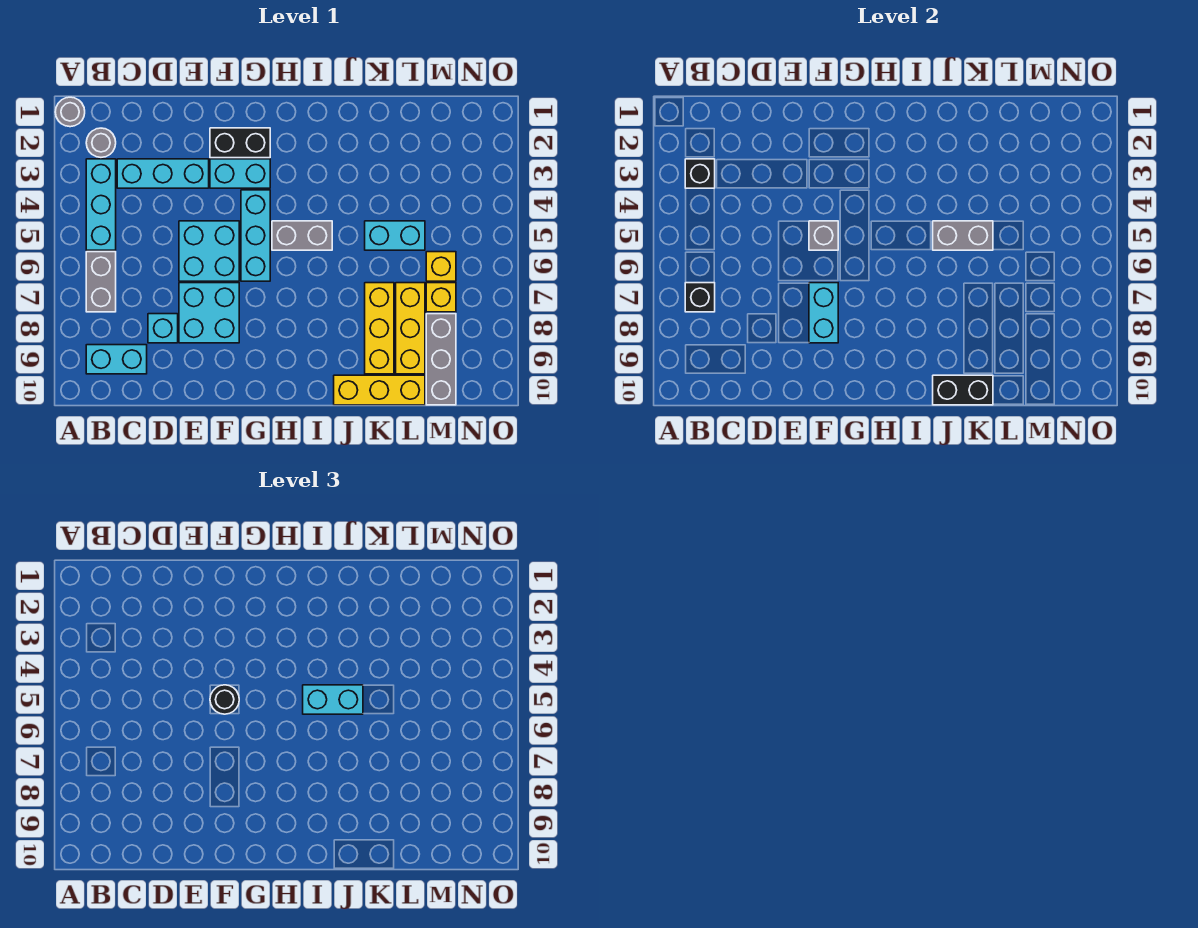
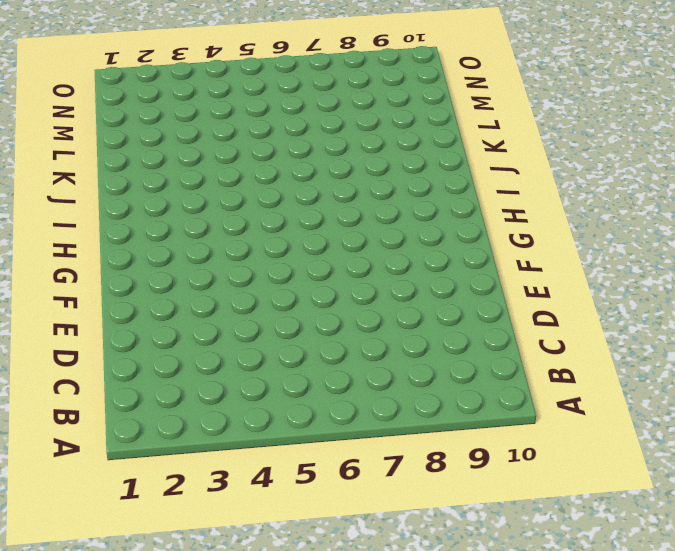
none -> grey 1x1 round brick [55,97,85,127]
none -> grey 1x1 round brick [86,128,116,157]
none -> cyan 1x3 brick [86,159,116,250]

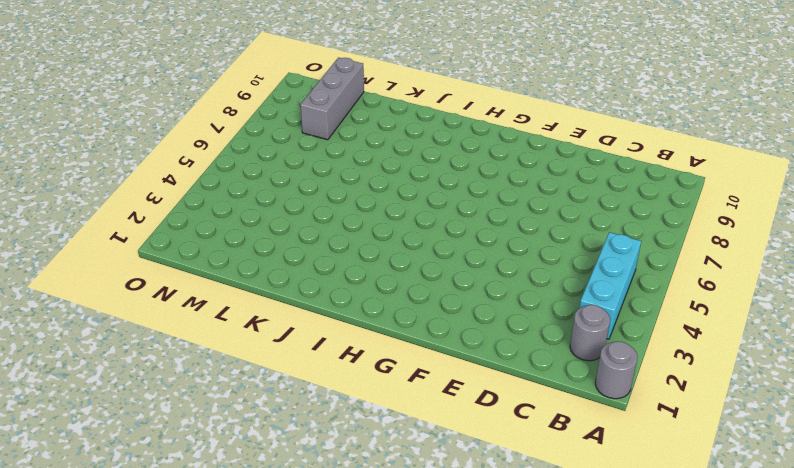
none -> grey 1x2 brick [86,252,116,312]
none -> cyan 1x2 brick [86,345,147,374]
none -> cyan 1x3 brick [117,159,209,188]

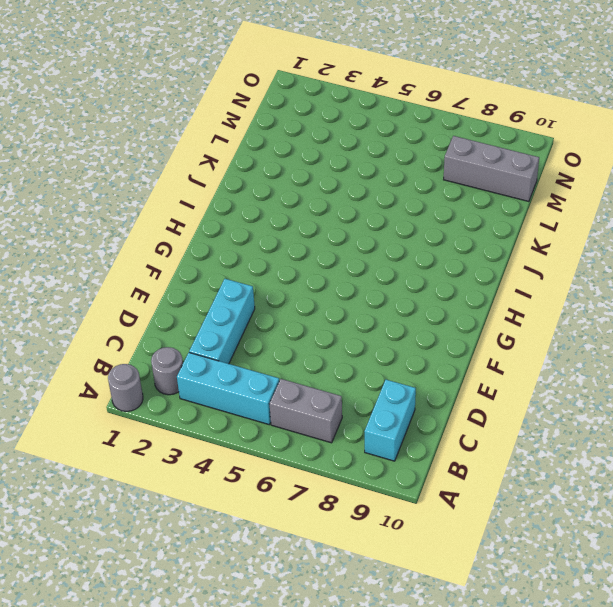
none -> cyan 1x1 brick [148,314,178,343]
none -> cyan 2x2 brick [179,221,239,281]
none -> cyan 2x2 brick [179,283,239,343]

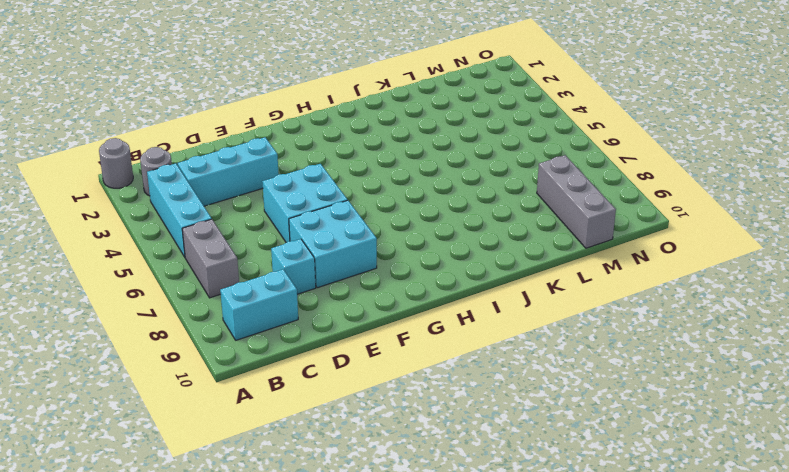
none -> black 1x2 brick [210,128,270,158]
none -> cyan 1x2 brick [210,159,270,188]
none -> cyan 1x3 brick [241,190,270,281]

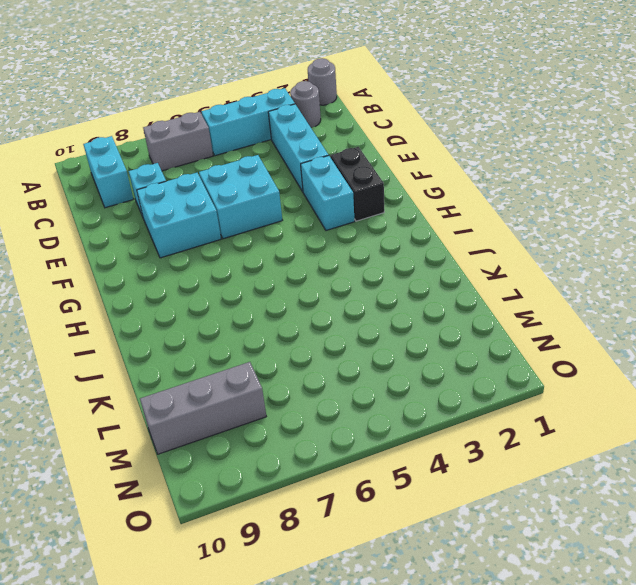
none -> cyan 1x3 brick [241,190,270,281]
none -> grey 1x2 brick [272,221,332,250]
none -> yellow 1x3 brick [334,375,425,405]

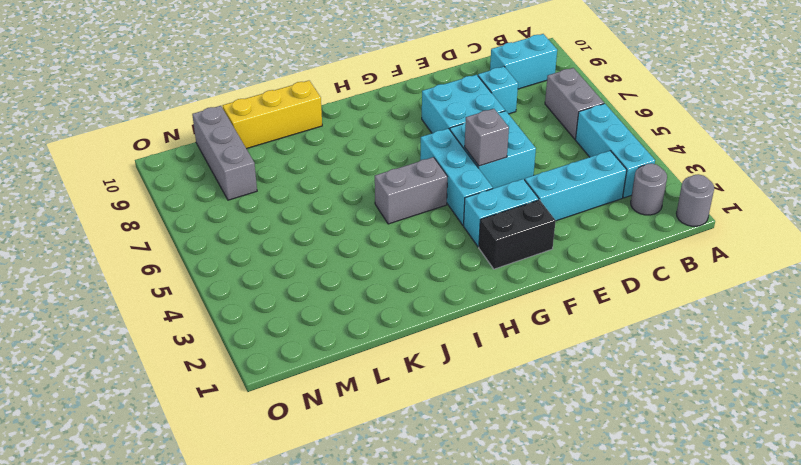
none -> cyan 1x2 brick [365,221,425,250]
none -> yellow 1x3 brick [365,283,394,374]
none -> yellow 1x3 brick [396,283,425,374]

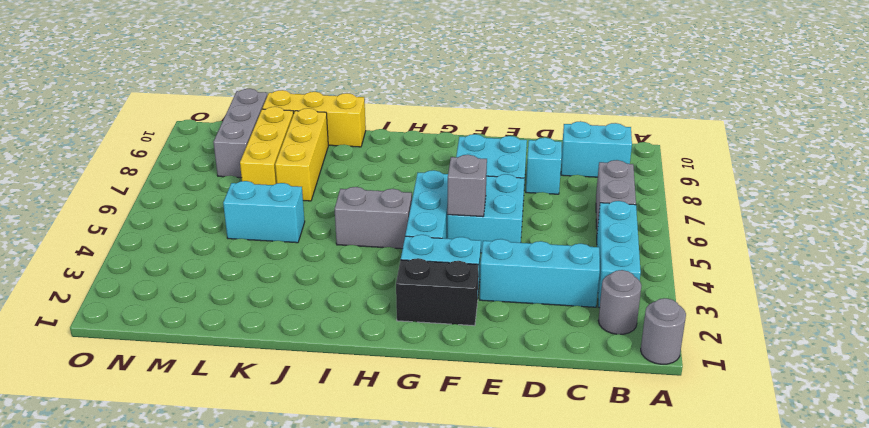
none -> yellow 1x1 brick [426,252,456,281]
none -> yellow 1x1 brick [426,283,456,312]
none -> black 1x1 brick [685,159,715,188]

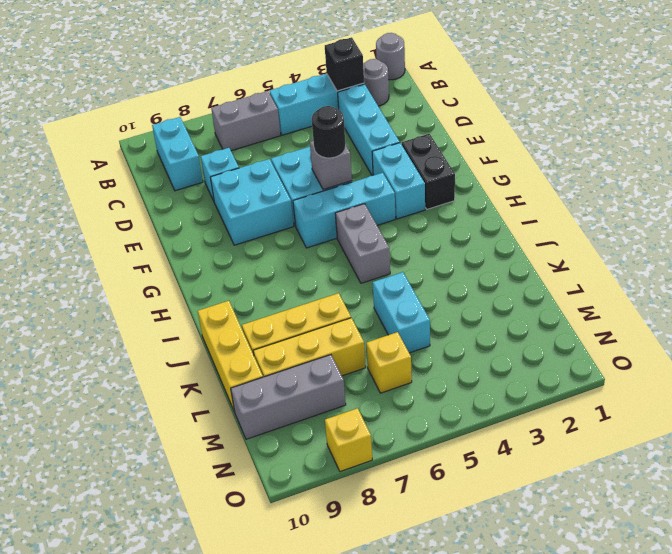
yellow 1x1 brick [325,408,372,472] -> yellow 1x1 brick moved to [426,283,456,312]
none -> black 1x1 brick [685,283,715,312]
none -> cyan 1x2 brick [809,283,838,343]
none -> grey 1x2 brick [933,221,993,250]

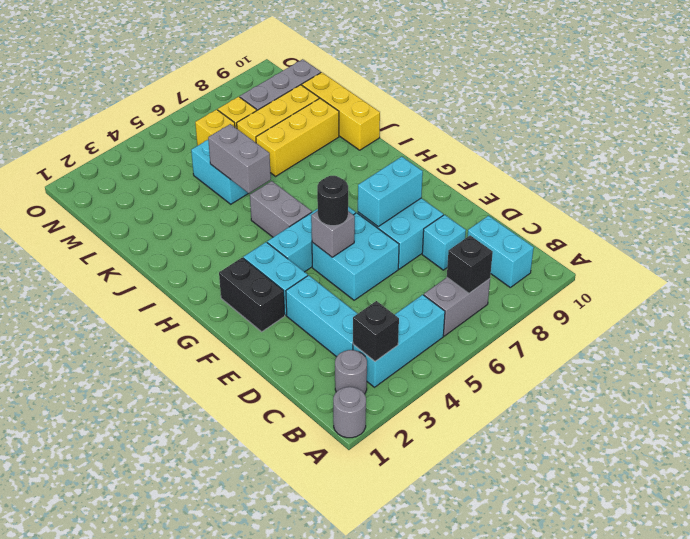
none -> black 1x2 brick [933,375,993,405]
none -> cyan 1x2 brick [303,685,363,714]

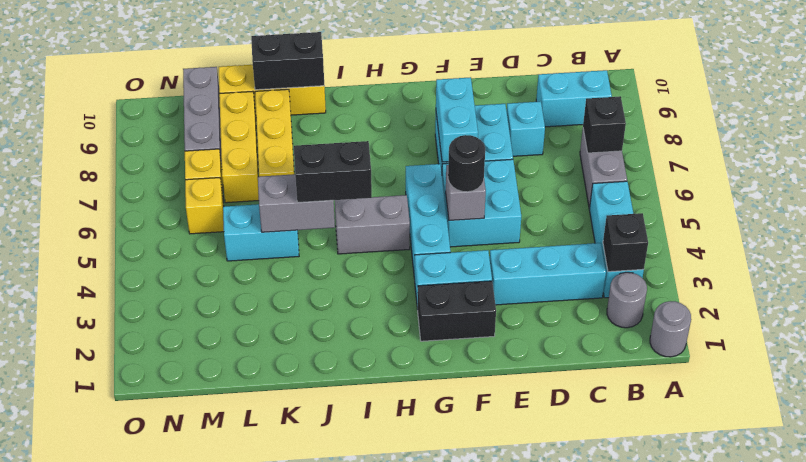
black 1x2 brick [294,141,372,203] -> cyan 1x2 brick [303,685,363,714]

